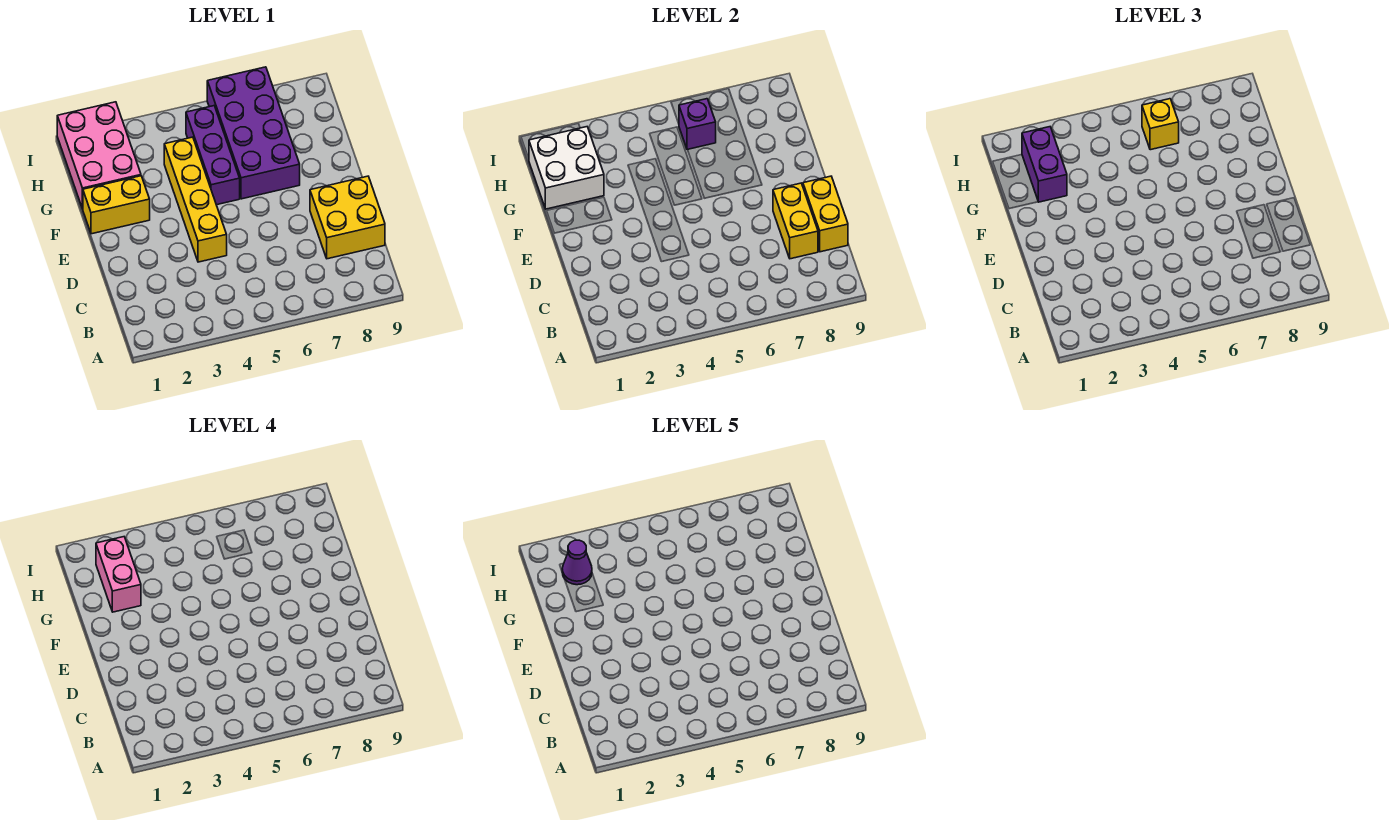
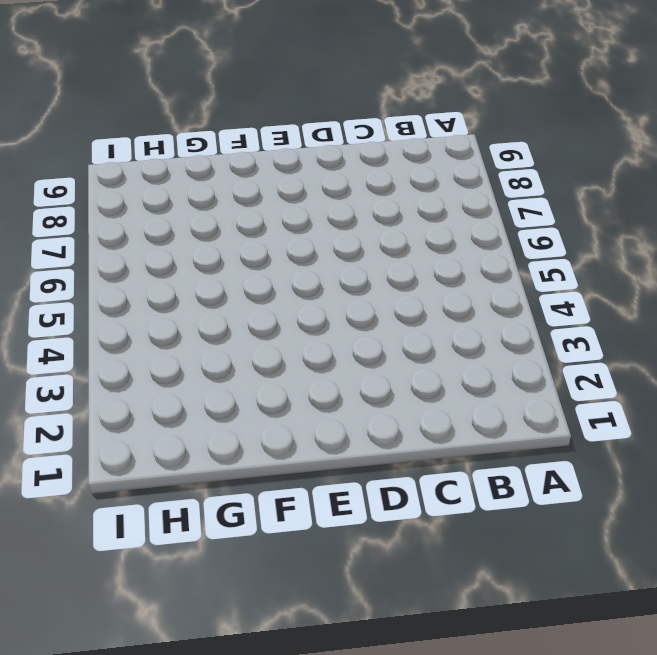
none -> yellow 2x2 brick [310,176,385,259]
none -> yellow 1x4 brick [164,137,227,262]
none -> yellow 1x2 brick [83,176,150,234]

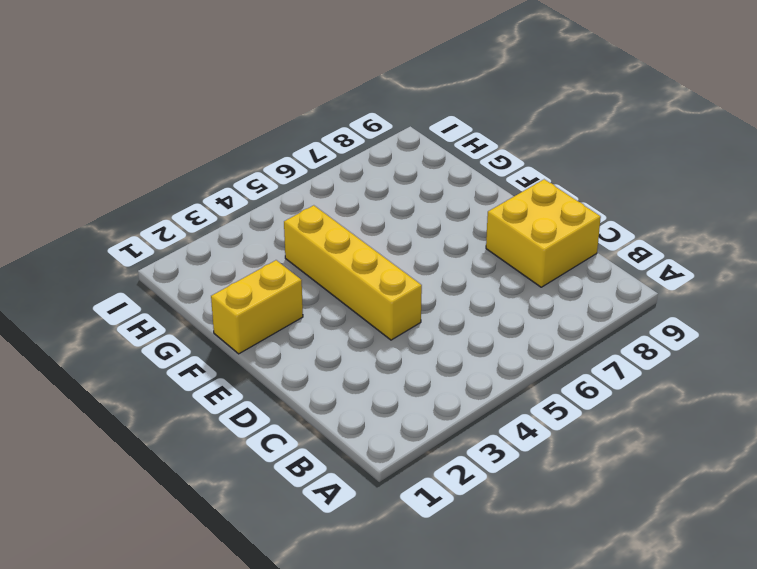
none -> purple 1x3 brick [186,106,240,205]
none -> purple 2x4 brick [207,67,300,199]
none -> pink 2x3 brick [57,102,141,209]

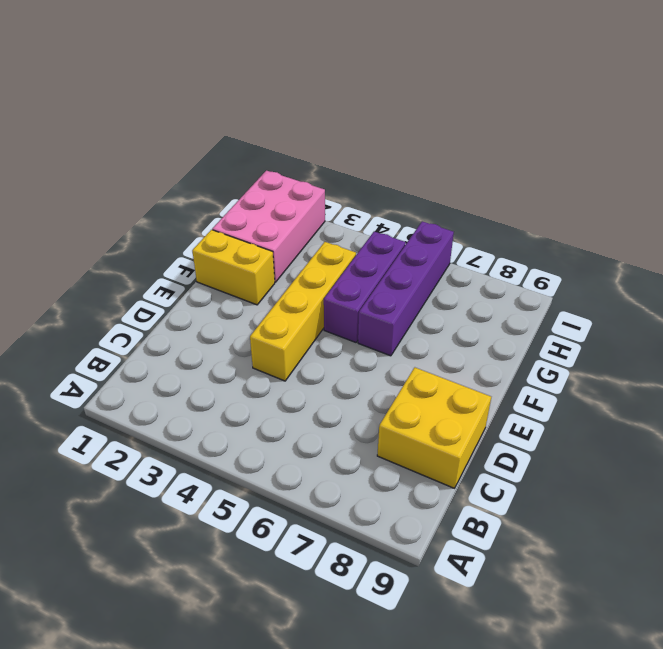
purple 1x4 brick [358,221,454,356] -> purple 2x4 brick [207,67,300,199]
none -> yellow 1x2 brick [773,183,818,259]
none -> yellow 1x2 brick [803,176,848,252]
none -> white 2x2 brick [529,127,604,209]

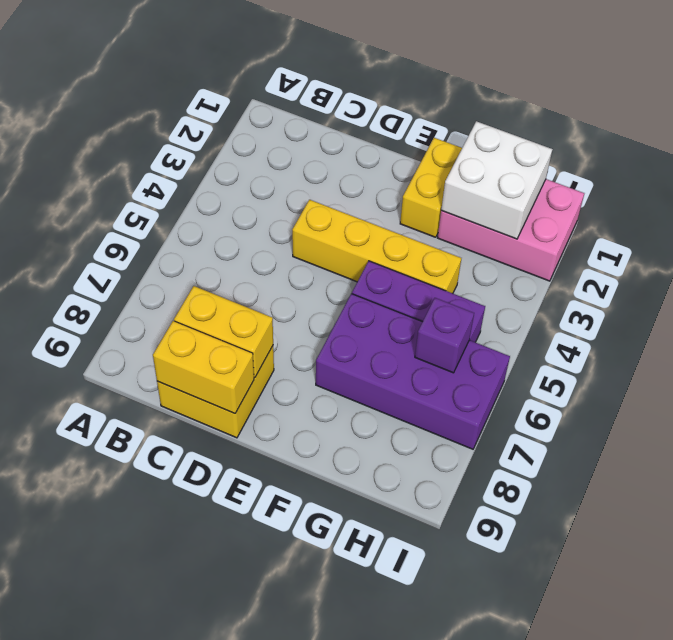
none -> purple 1x2 brick [1022,127,1067,202]
none -> yellow 1x1 brick [1142,99,1179,150]
none -> pink 1x2 brick [96,537,141,612]

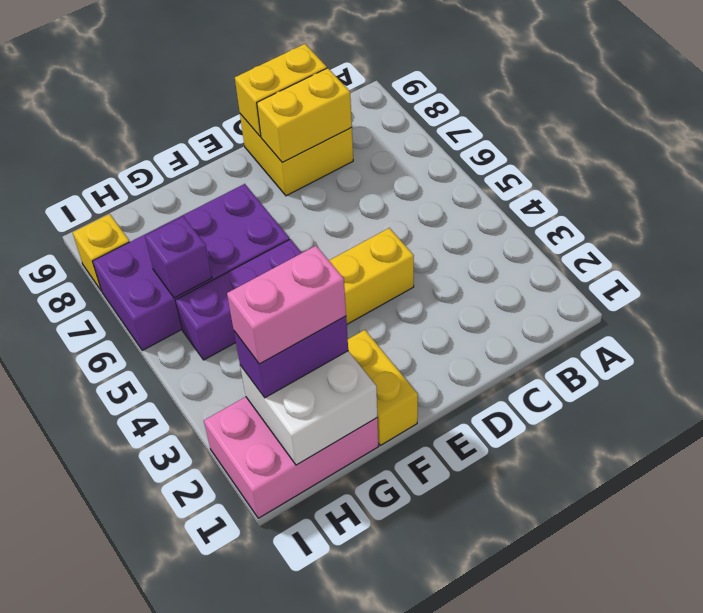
yellow 1x1 brick [73,214,130,291] -> yellow 1x1 brick moved to [1142,99,1179,150]
none -> purple 1x1 cone [562,540,592,585]

